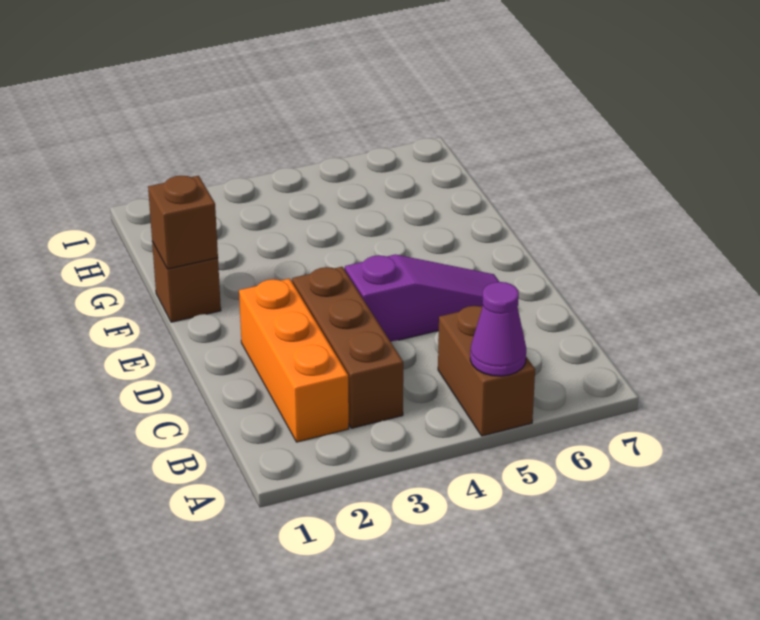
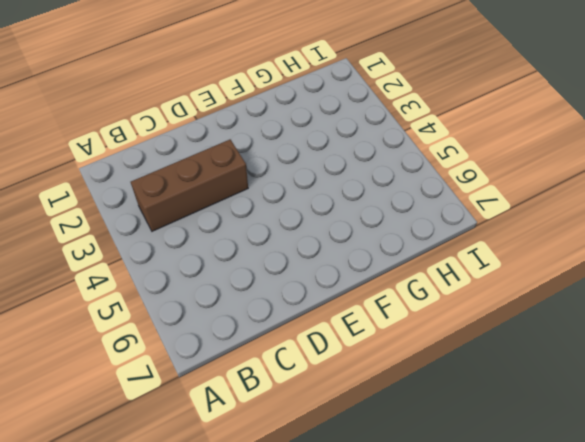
none -> brown 1x2 brick [438,306,535,436]
none -> orange 1x3 brick [239,279,349,442]

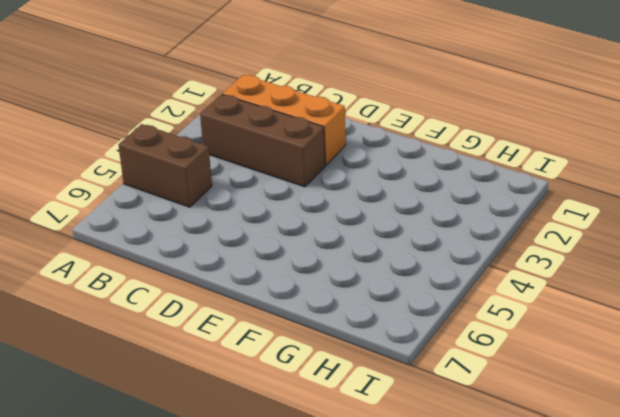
none -> purple 1x3 slope [345,255,499,342]
none -> brown 1x1 brick [152,242,221,322]

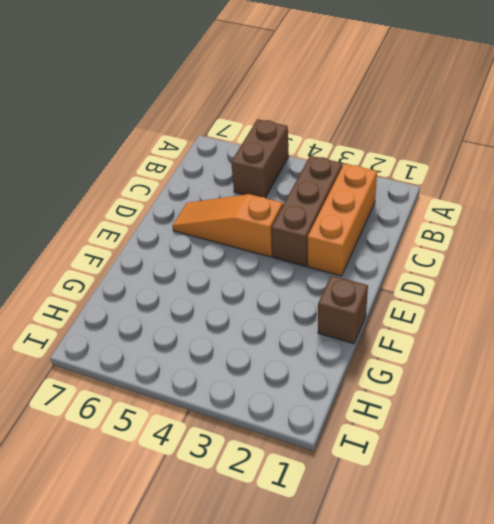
orange 1x3 slope [172,194,283,257] -> purple 1x3 slope [345,255,499,342]
none -> purple 1x1 cone [470,282,526,376]
none -> brown 1x1 brick [148,176,218,269]

